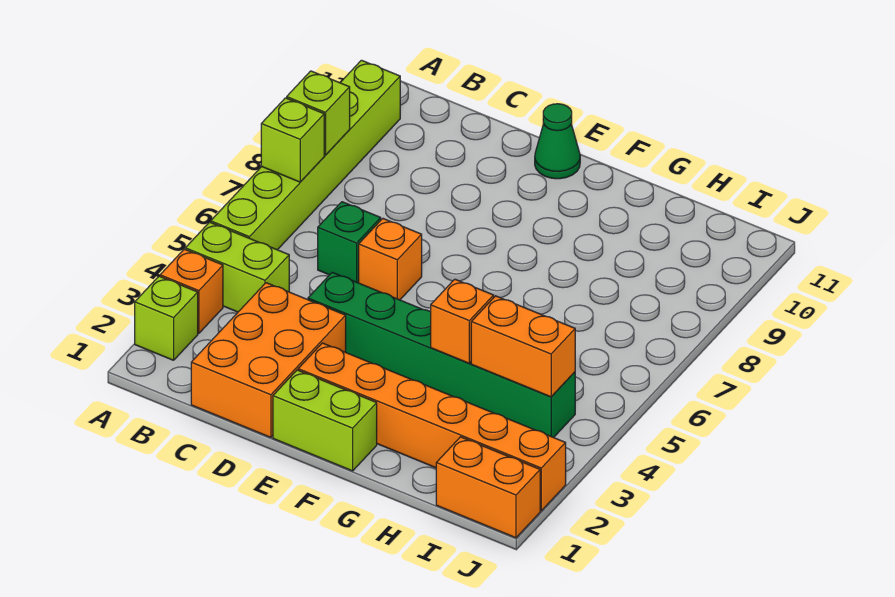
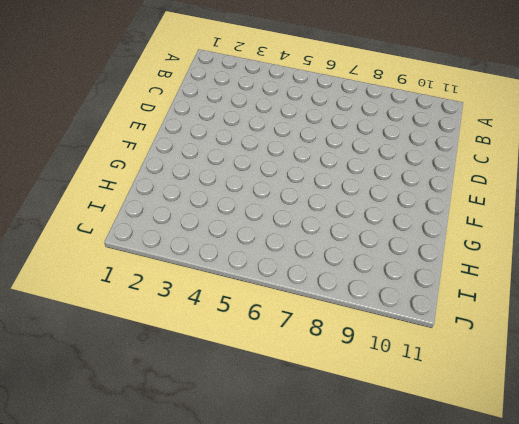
none -> lime 1x1 brick [135,276,198,360]
none -> orange 1x1 brick [160,249,223,333]
none -> lime 1x2 brick [185,222,289,312]

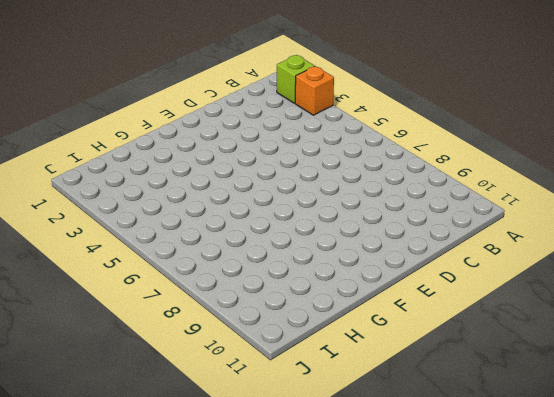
none -> lime 1x2 brick [185,222,289,312]
none -> lime 1x6 brick [211,60,400,250]
none -> orange 2x3 brick [191,283,346,438]

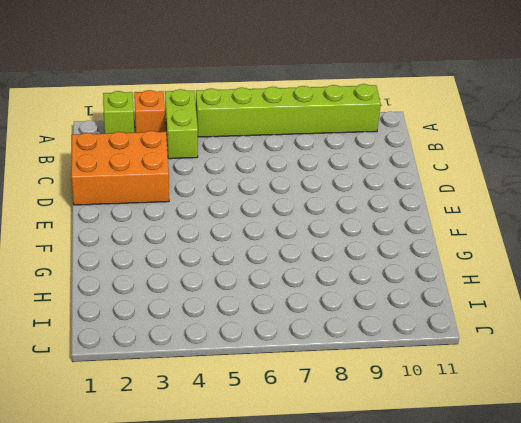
none -> green 1x1 brick [318,202,381,283]
none -> green 1x6 brick [308,272,575,438]
none -> orange 1x1 brick [359,218,422,300]

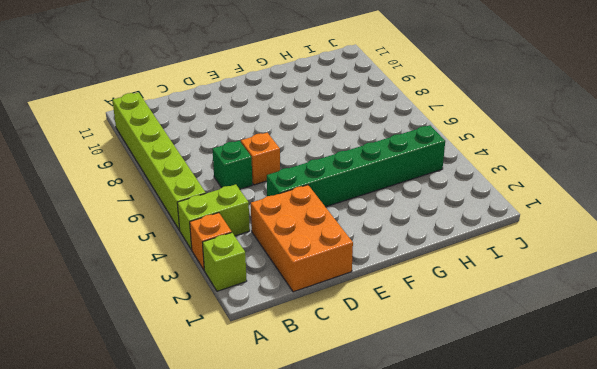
none -> lime 1x2 brick [273,370,377,471]
none -> orange 1x6 brick [298,343,566,511]
none -> green 1x1 cone [535,104,580,179]

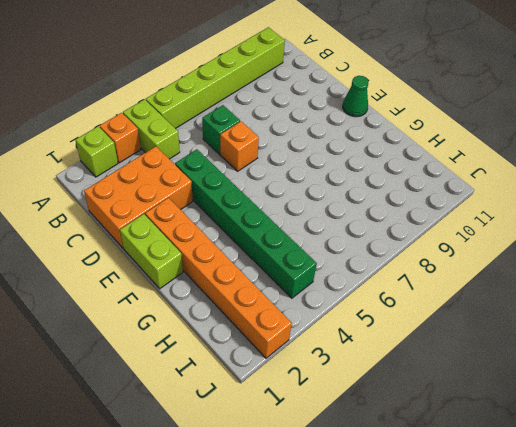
none -> orange 1x2 brick [436,437,540,538]
none -> lime 1x1 brick [261,98,324,182]
none -> lime 1x1 brick [287,71,350,155]

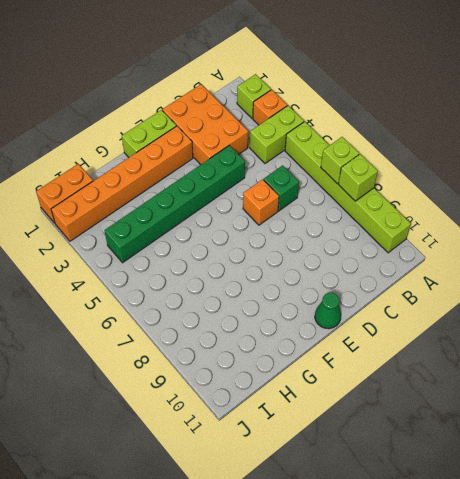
none -> orange 1x1 brick [431,279,494,363]
none -> orange 1x2 brick [471,296,575,397]

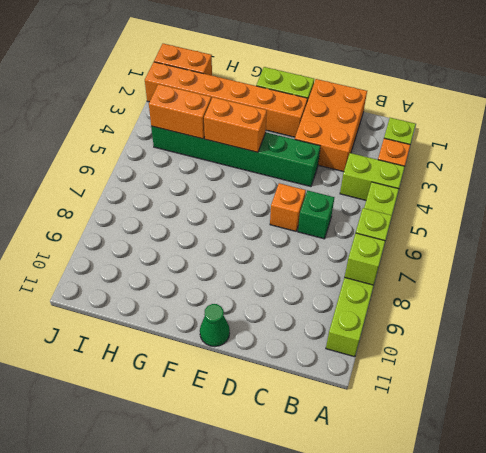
orange 1x2 brick [204,97,267,152] -> orange 1x1 brick [431,279,494,363]

